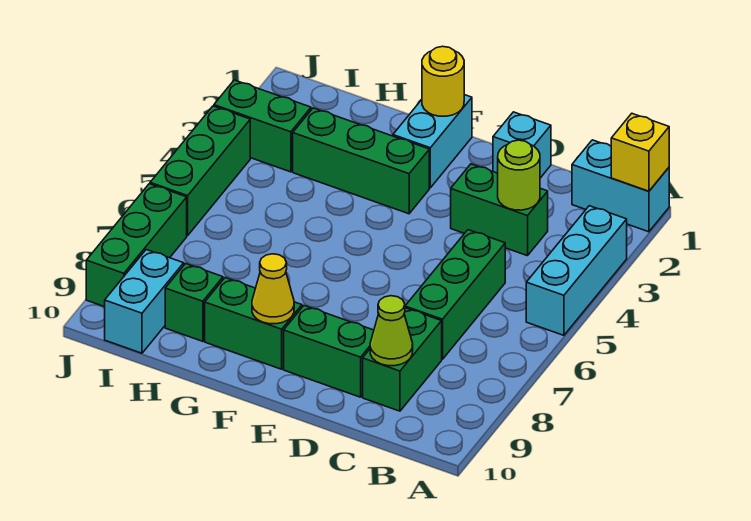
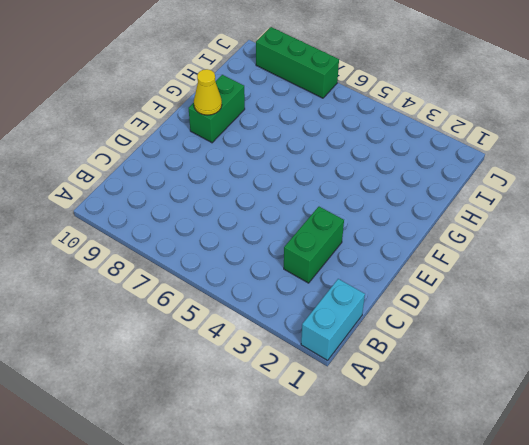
none -> cyan 1x3 brick [526,206,627,335]
none -> green 1x3 brick [405,230,505,359]
none -> green 1x2 brick [363,308,442,411]

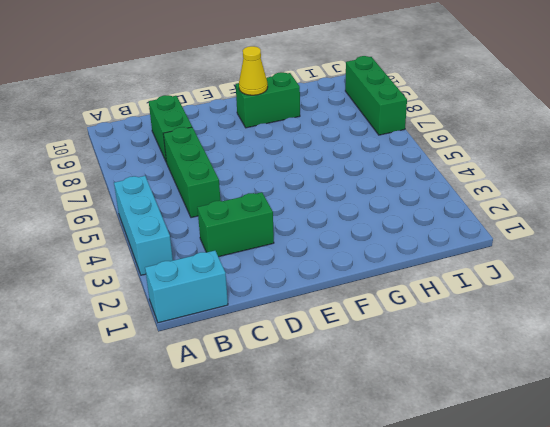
none -> cyan 1x1 brick [493,112,551,178]
none -> green 1x2 brick [284,306,374,397]
none -> cyan 1x2 brick [393,95,472,188]

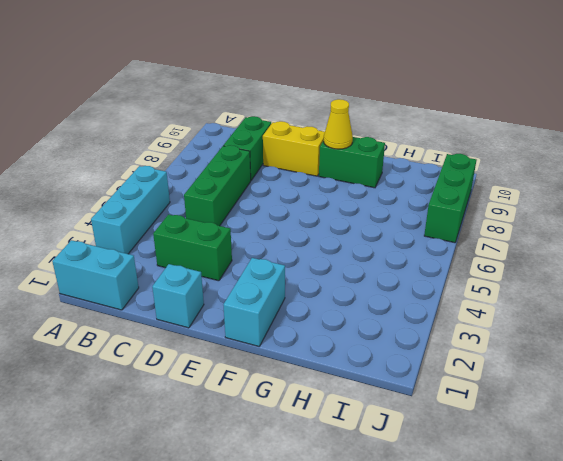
yellow 1x2 brick [263,121,325,176] -> green 1x2 brick [284,306,374,397]
none -> green 1x3 brick [293,108,429,214]
none -> green 1x1 brick [165,264,223,341]
none -> green 1x2 brick [214,80,311,172]

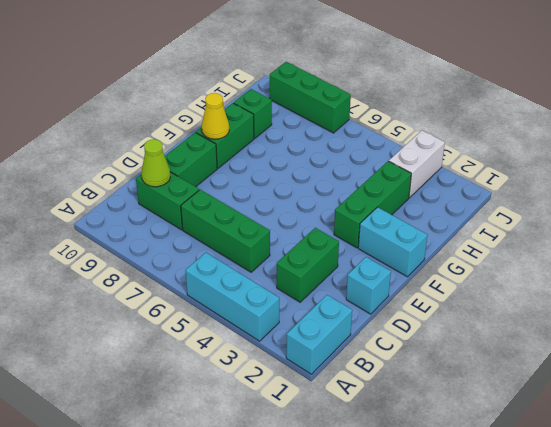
white 1x2 brick [389,131,445,198] -> green 1x2 brick [214,80,311,172]
none -> cyan 1x2 brick [105,250,184,353]
none -> green 1x3 brick [150,106,250,236]
none -> yellow 1x1 brick [611,114,669,191]

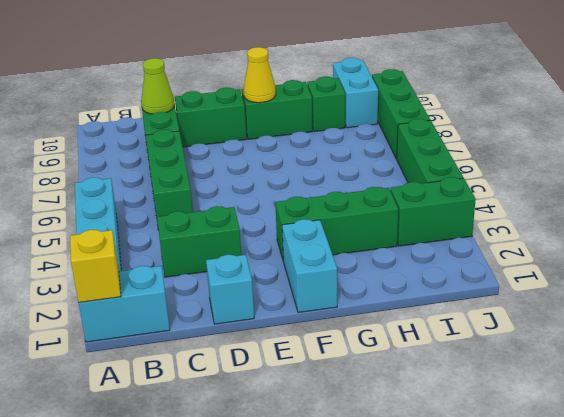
none -> lime 1x1 round brick [498,140,540,210]
none -> yellow 1x1 round brick [422,46,464,116]

